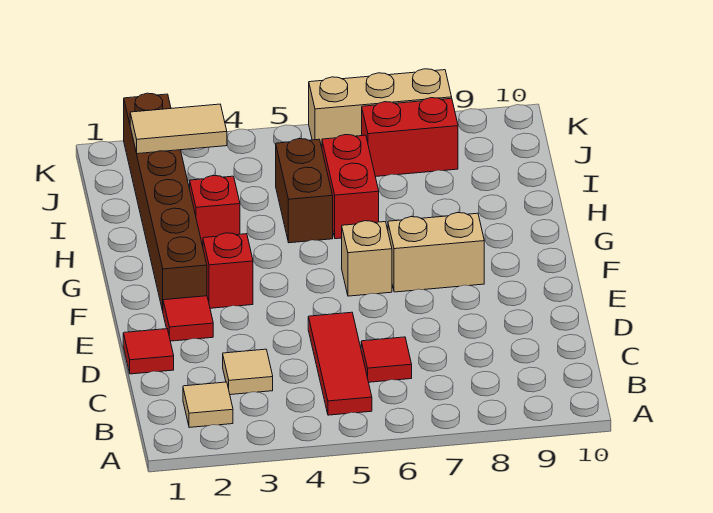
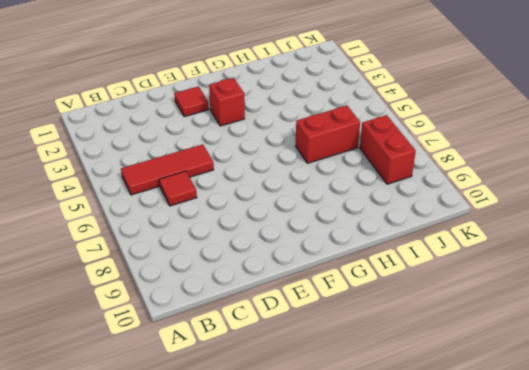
none -> tan 1x1 tile [183,382,233,427]
none -> tan 1x1 tile [223,349,273,395]
none -> red 1x1 tile [123,329,174,374]

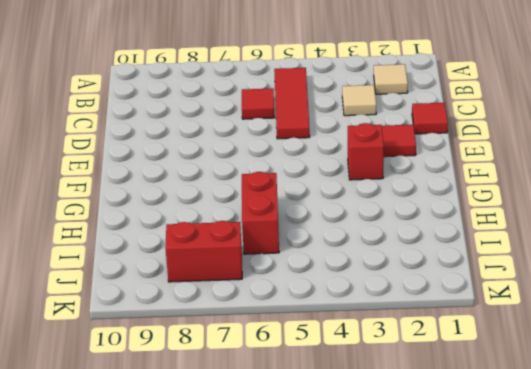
none -> brown 1x6 brick [124,93,207,311]
none -> tan 1x1 brick [342,221,392,296]
none -> tan 1x2 brick [388,213,484,292]

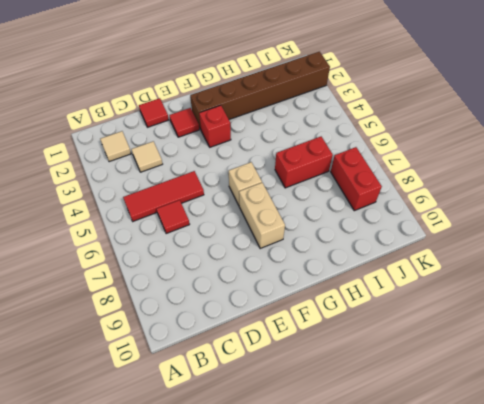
none -> red 1x1 brick [190,176,240,246]
none -> brown 1x2 brick [276,139,333,243]
none -> tan 1x3 brick [309,69,452,147]

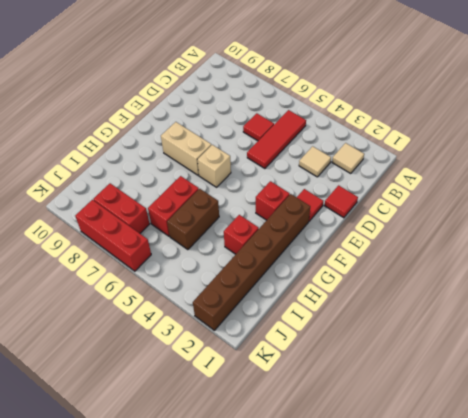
red 1x3 brick [75,200,151,271] -> tan 1x3 brick [309,69,452,147]
none -> tan 1x2 tile [130,104,227,154]

